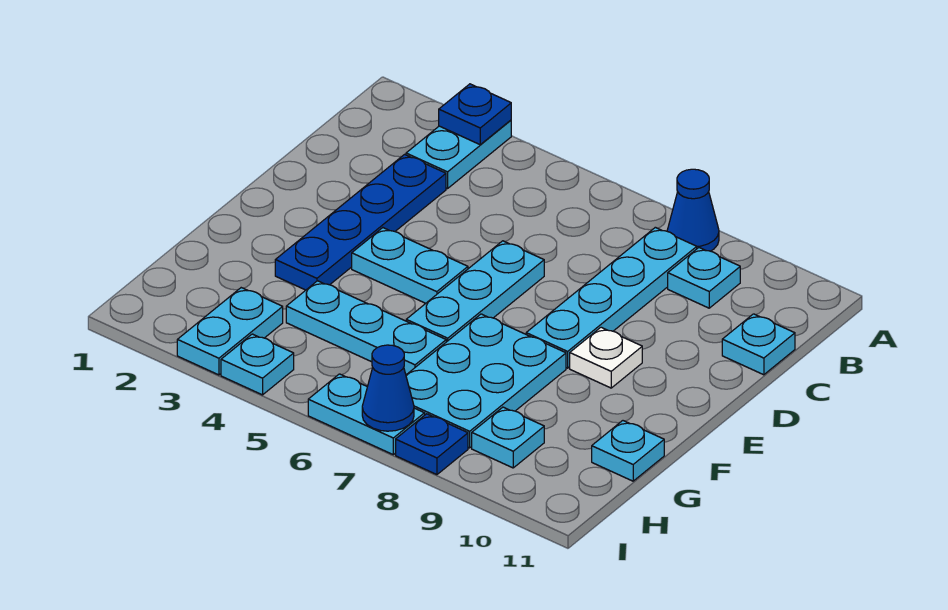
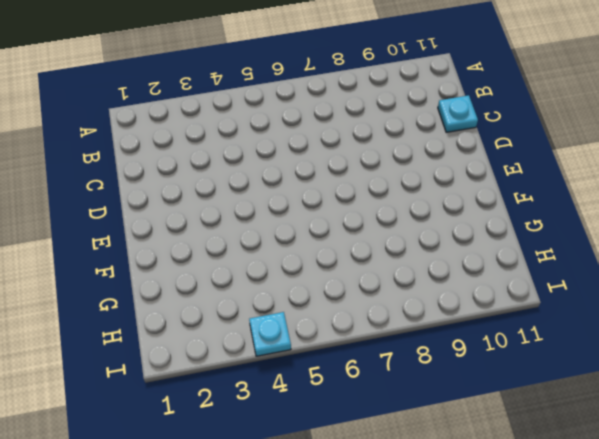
none -> cyan 1x2 plate [406,120,511,189]
none -> blue 1x1 cone [667,169,719,251]
none -> cyan 1x4 plate [526,227,697,368]

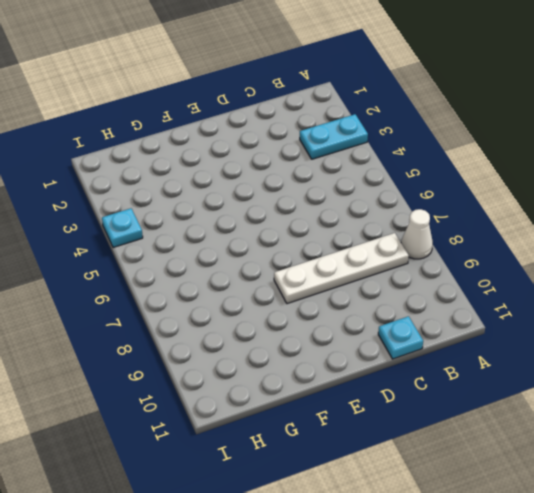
white 1x1 cone [401,209,433,259] -> blue 1x1 cone [667,169,719,251]
white 1x4 plate [274,233,409,304] -> cyan 1x4 plate [526,227,697,368]
none -> cyan 1x1 plate [668,248,740,308]
none -> blue 1x4 plate [275,154,446,290]
none -> cyan 1x3 plate [406,241,544,342]

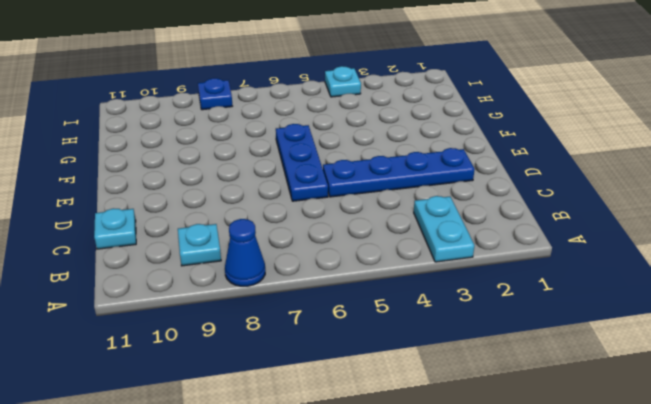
blue 1x4 plate [323,148,475,197] -> blue 1x4 plate turned to [275,154,446,290]
blue 1x3 plate [276,124,328,201] -> cyan 1x3 plate [406,241,544,342]
none -> cyan 1x4 plate [526,227,697,368]
none -> cyan 1x2 plate [352,228,468,303]
none -> white 1x1 plate [570,327,642,388]

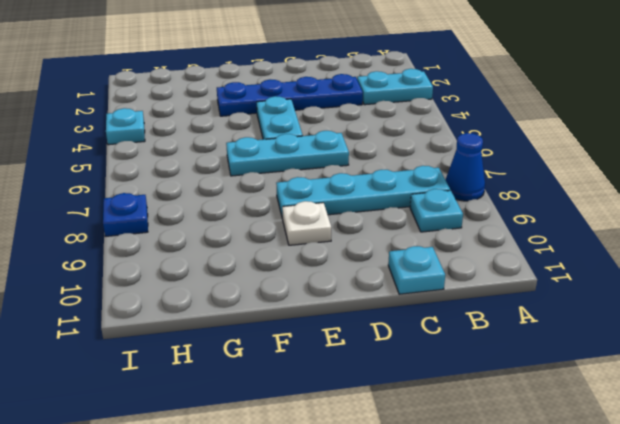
none -> cyan 2x3 plate [406,314,566,448]
none -> cyan 1x3 plate [286,281,446,375]
none -> cyan 1x1 plate [592,421,664,481]

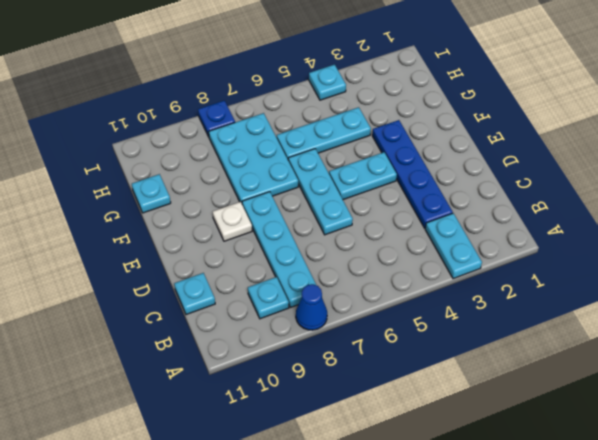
none -> cyan 1x2 plate [177,288,283,375]
none -> cyan 1x1 plate [472,407,544,468]
none -> cyan 1x2 plate [308,374,425,455]

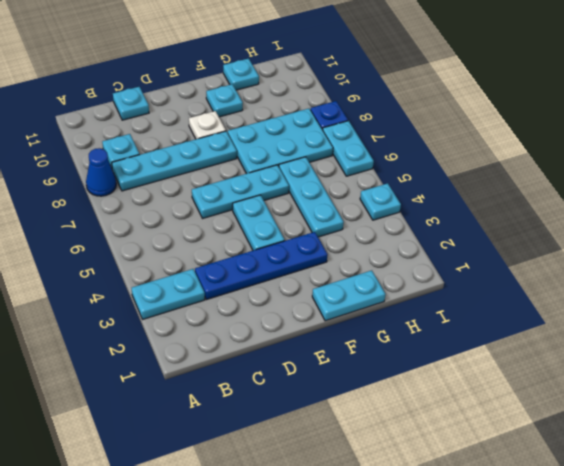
cyan 1x2 plate [312,270,386,321] -> cyan 1x2 plate moved to [177,288,283,375]
cyan 1x1 plate [206,84,243,117] -> cyan 1x1 plate moved to [472,407,544,468]
none -> blue 1x1 plate [439,84,511,144]
none -> blue 1x1 cone [362,345,414,431]

